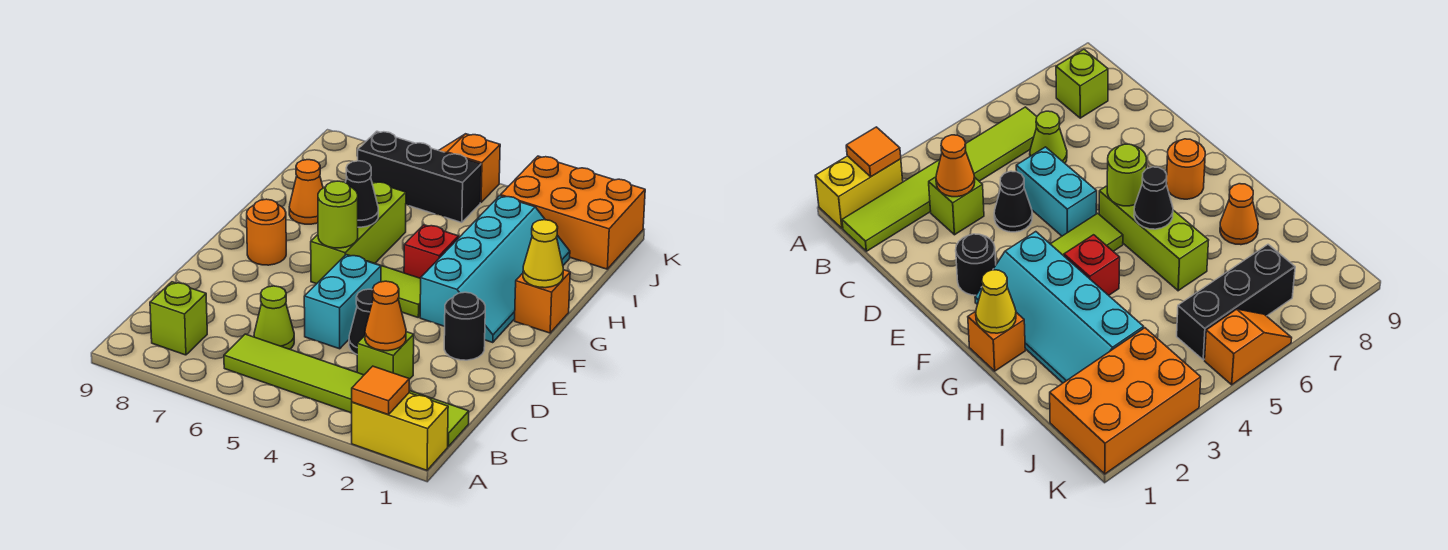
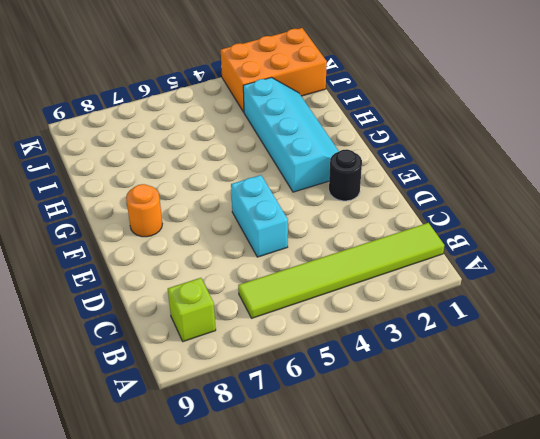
none -> yellow 1x2 brick [352,393,448,470]
none -> lime 1x1 brick [357,332,414,379]
none -> lime 1x1 cone [254,286,294,349]

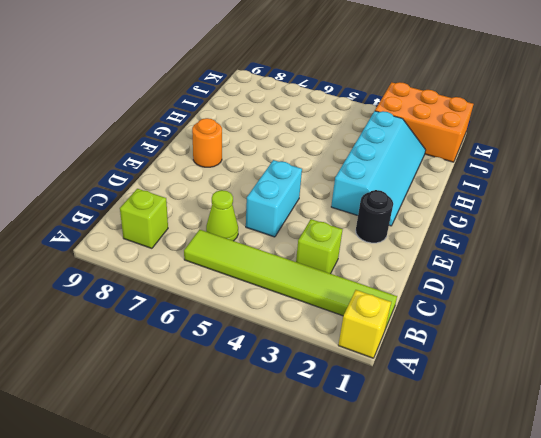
yellow 1x1 brick [338,290,391,358] -> yellow 1x2 brick [352,393,448,470]
none -> black 1x1 cone [349,289,373,354]
none -> lime 1x2 tile [368,261,421,317]
none -> lime 1x3 brick [311,182,406,284]

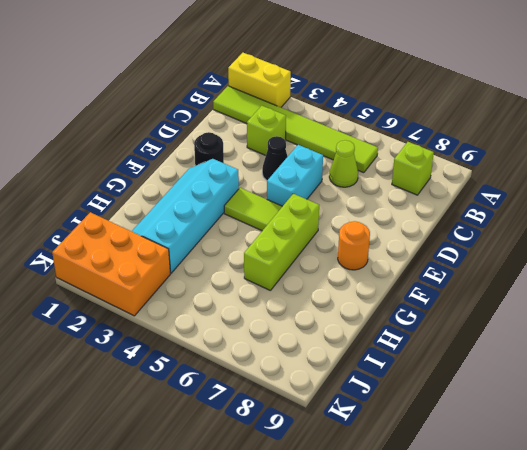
none -> orange 1x1 brick [515,270,570,333]
none -> red 1x1 brick [404,225,459,278]
none -> orange 1x1 cone [289,160,323,224]

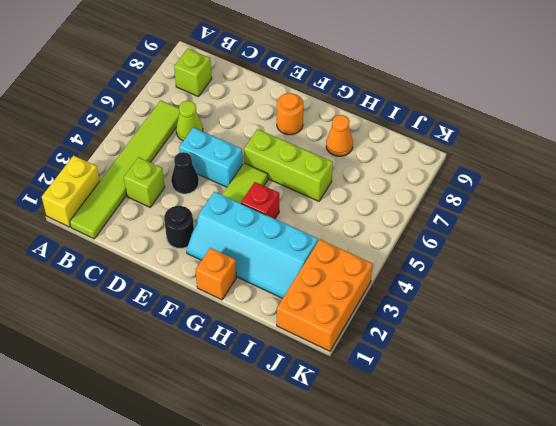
none -> black 1x3 brick [358,131,481,223]
none -> orange 1x2 slope [439,134,500,203]
none -> orange 1x1 tile [352,366,409,415]

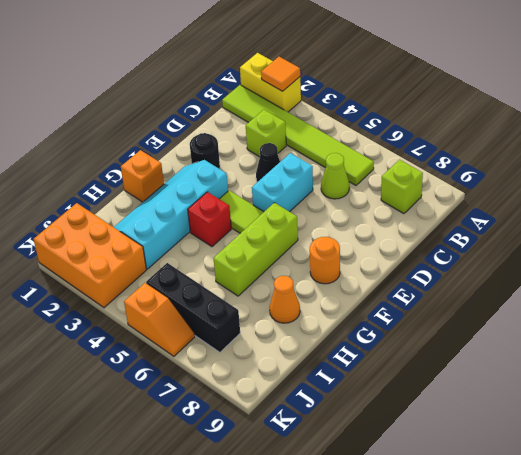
none -> orange 1x1 cone [365,281,406,351]
none -> lime 1x1 round brick [318,181,358,248]
none -> yellow 1x1 cone [523,220,563,288]

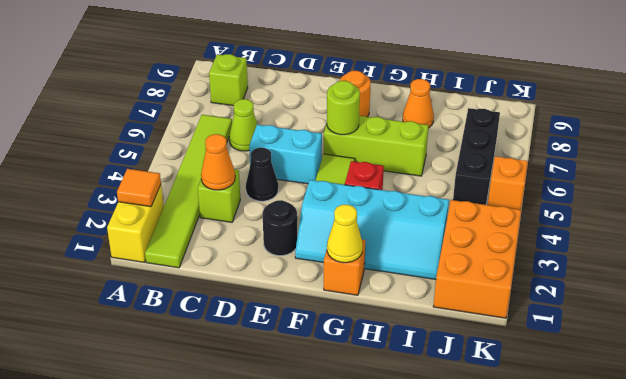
none -> black 1x1 cone [346,161,378,227]

